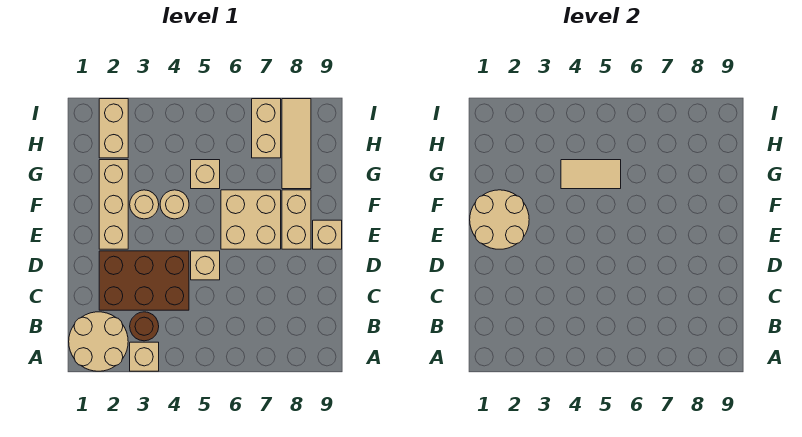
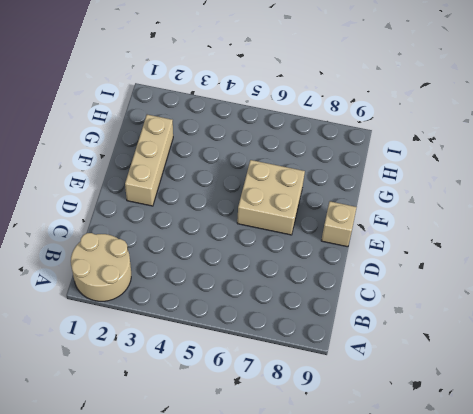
none -> tan 1x1 brick [130,342,159,371]
none -> brown 1x1 round brick [130,312,159,341]
none -> brown 2x3 brick [99,251,189,310]

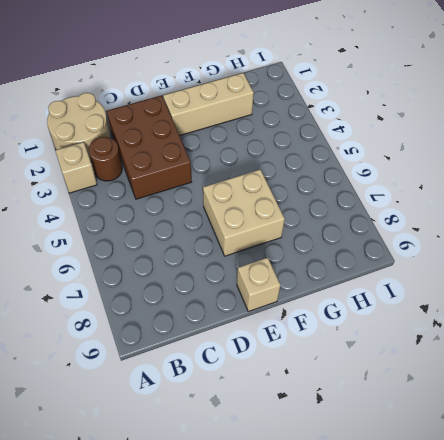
none -> tan 1x1 brick [191,251,220,280]
none -> tan 1x2 brick [282,190,311,249]
none -> tan 1x1 round brick [130,190,159,219]

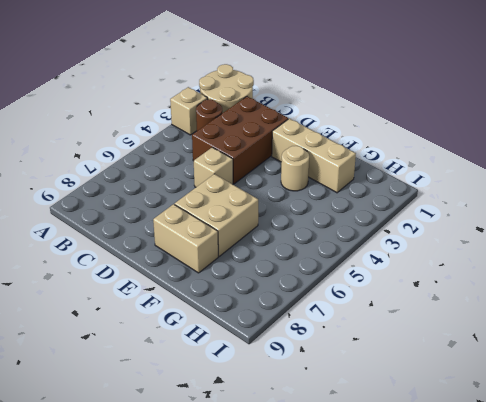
none -> tan 1x1 brick [313,220,342,249]
none -> tan 1x1 round brick [160,190,189,219]
none -> tan 1x1 brick [191,160,220,189]

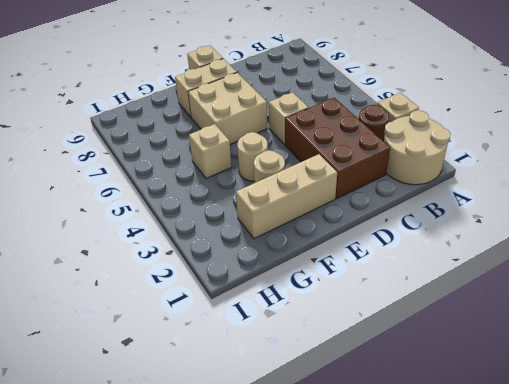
none -> tan 1x3 tile [282,99,311,189]
none -> tan 1x2 brick [99,99,128,158]
none -> tan 1x2 brick [252,99,281,158]

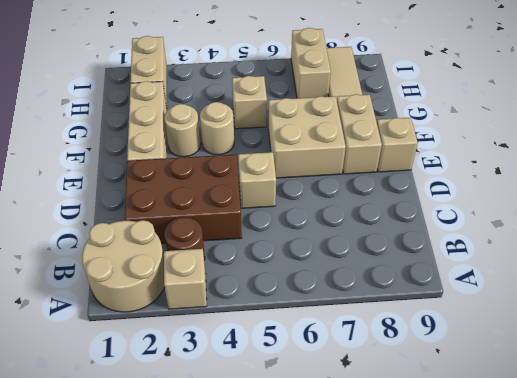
none -> tan 2x2 round brick [470,190,529,249]
none -> tan 1x2 tile [561,160,621,189]

